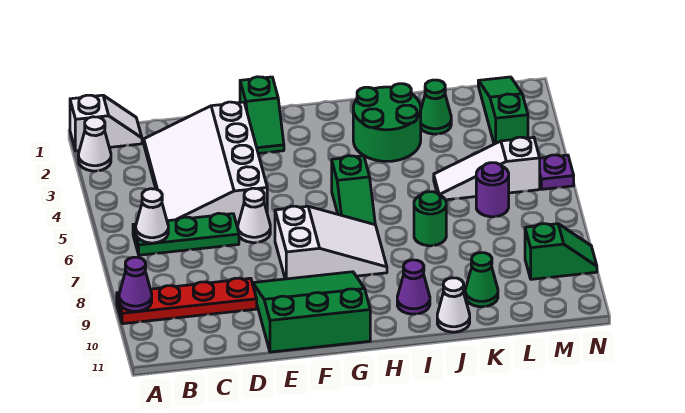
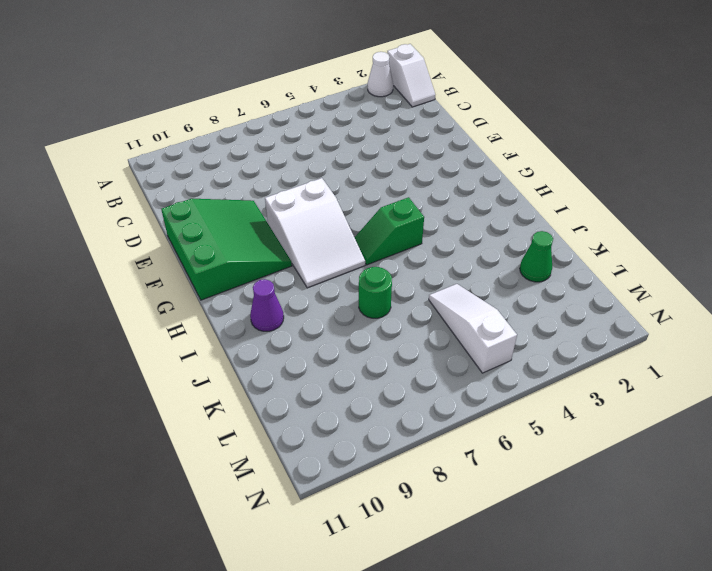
none -> red 1x4 plate [117,278,257,324]
none -> green 1x3 plate [133,213,239,255]
none -> white 3x4 slope [144,102,267,223]

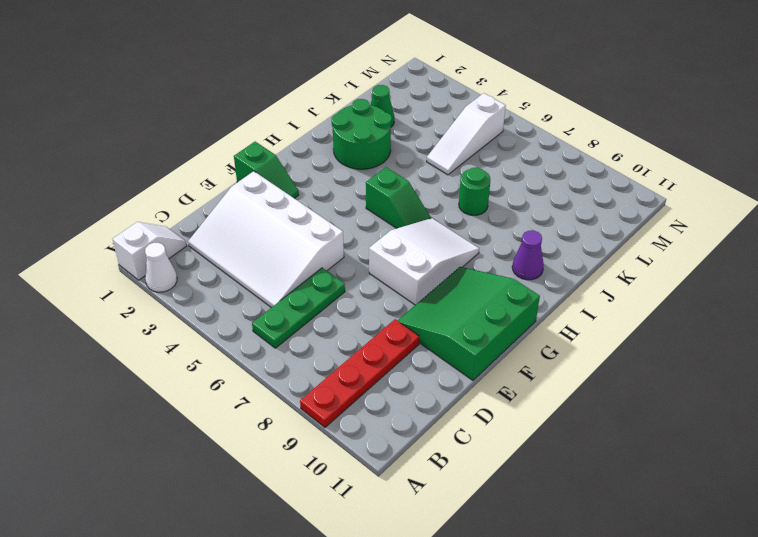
none -> white 1x1 cone [238,188,270,243]
none -> white 1x1 cone [437,278,470,332]
none -> green 1x1 cone [465,253,498,307]

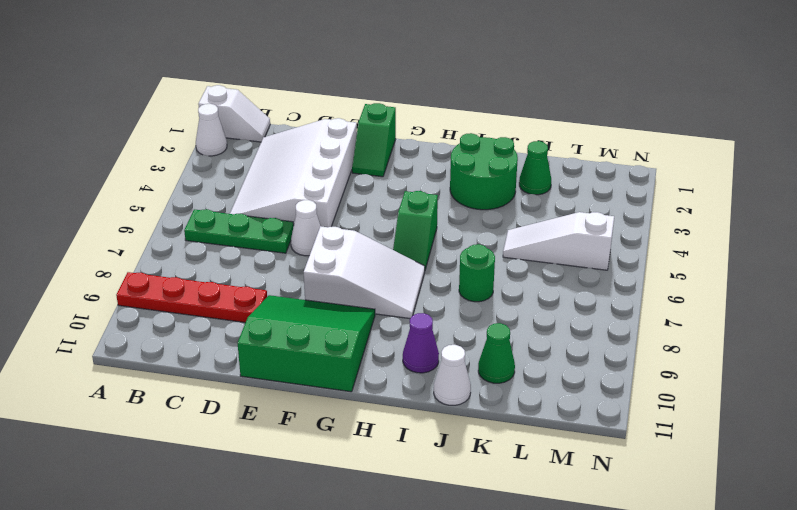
none -> purple 1x1 round brick [476,163,509,217]
none -> green 1x3 slope [478,77,528,144]
none -> green 1x2 slope [525,224,597,279]

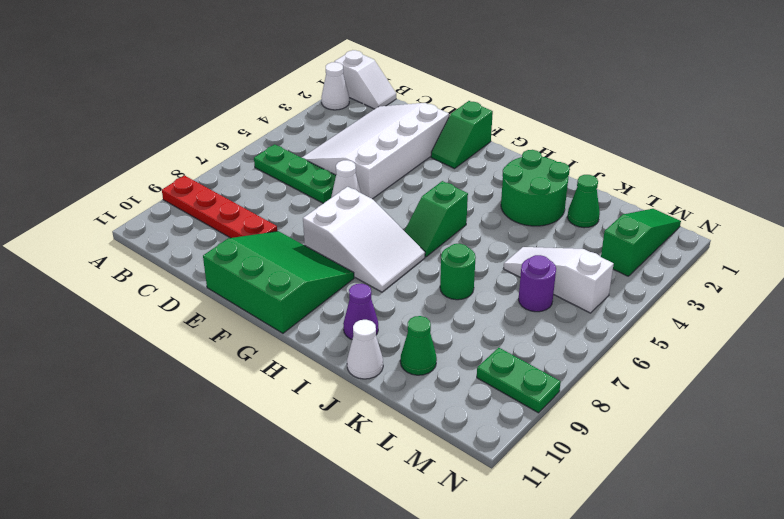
green 1x2 plate [477,348,561,413] -> green 1x2 slope [525,224,597,279]
none -> purple 1x1 plate [540,155,574,189]
none -> purple 1x1 cone [119,257,152,311]
none -> white 1x1 cone [136,189,168,243]

